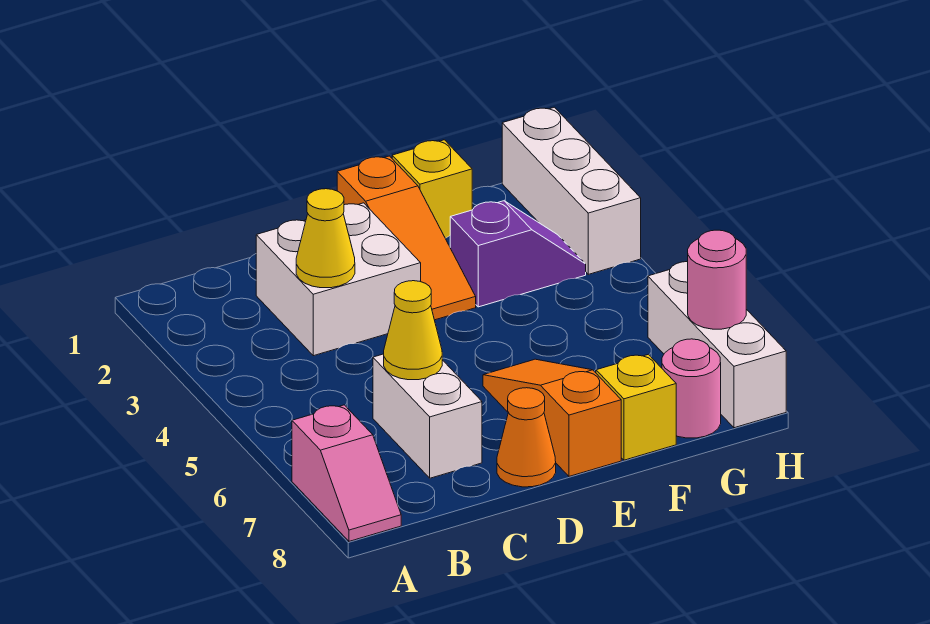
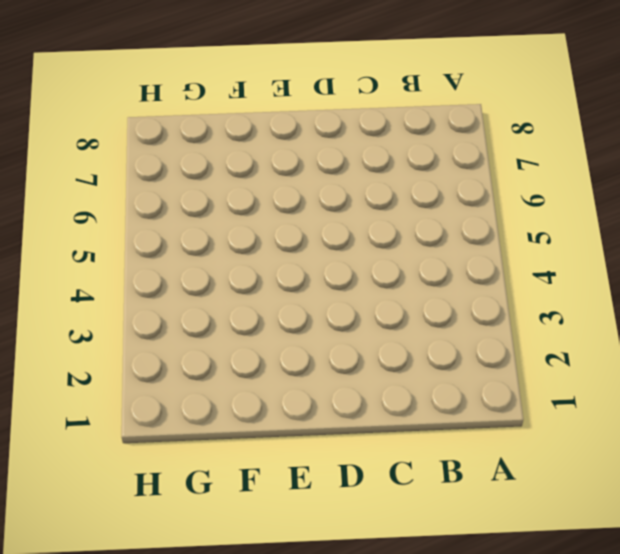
none -> pink 1x2 slope [292,405,401,541]
none -> white 2x2 brick [256,203,421,356]
none -> white 1x2 brick [373,354,482,478]

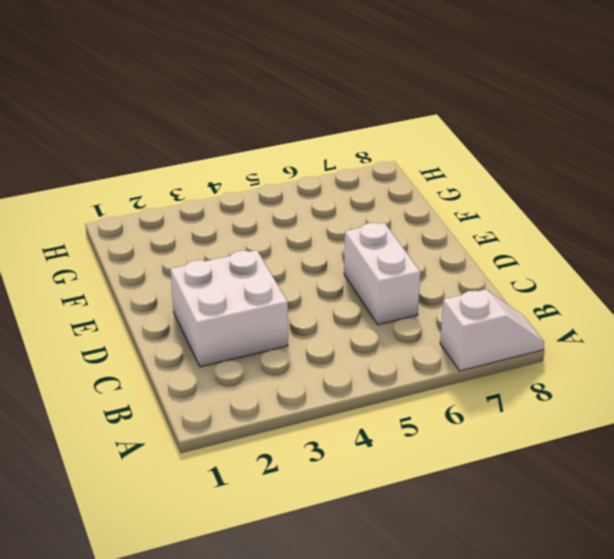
white 1x2 slope [440,289,544,371] -> pink 1x2 slope [292,405,401,541]
white 1x2 brick [344,223,420,325] -> white 1x2 brick turned to [373,354,482,478]
none -> orange 1x1 cone [497,388,556,487]
none -> orange 1x3 slope [337,156,476,320]
none -> orange 1x3 slope [483,359,621,476]

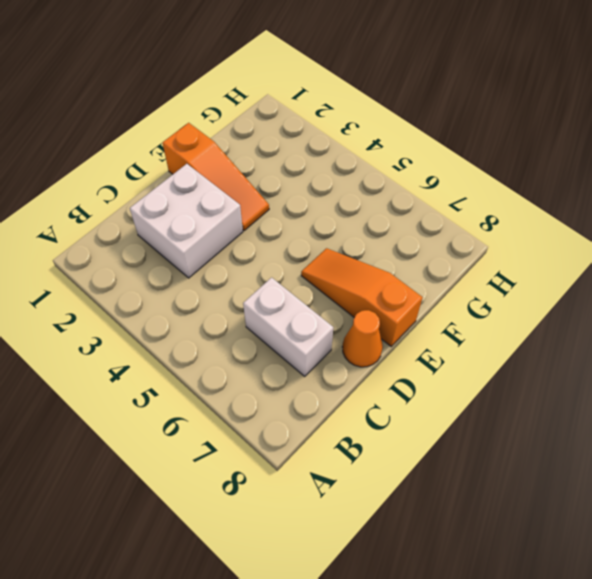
none -> pink 1x2 slope [292,405,401,541]
none -> yellow 1x1 brick [392,140,472,238]
none -> purple 1x2 slope [450,201,586,307]

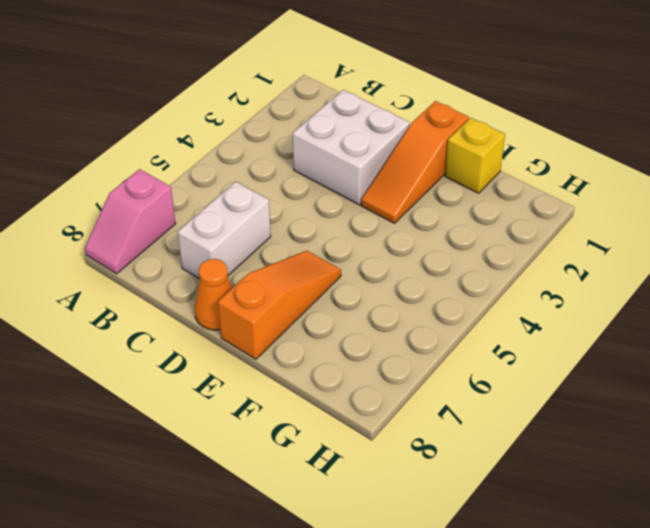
none -> purple 1x2 slope [450,201,586,307]
none -> yellow 1x1 brick [596,354,676,460]
none -> pink 1x1 round brick [662,339,721,438]

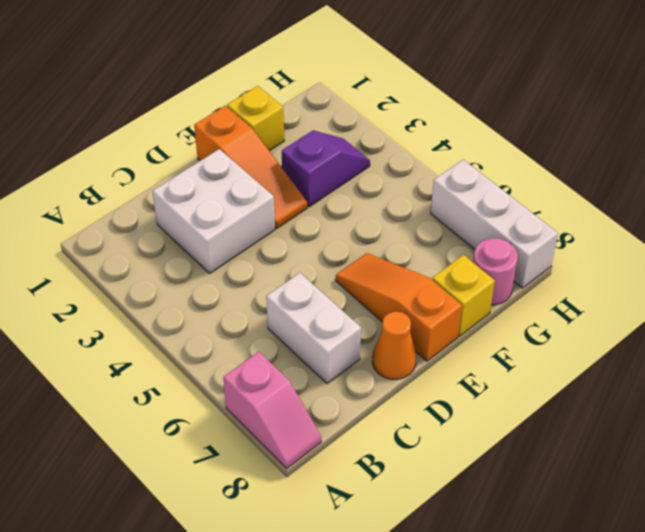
none -> white 1x3 brick [502,107,641,274]
none -> yellow 1x1 cone [296,189,355,288]
none -> yellow 1x1 cone [384,281,442,380]

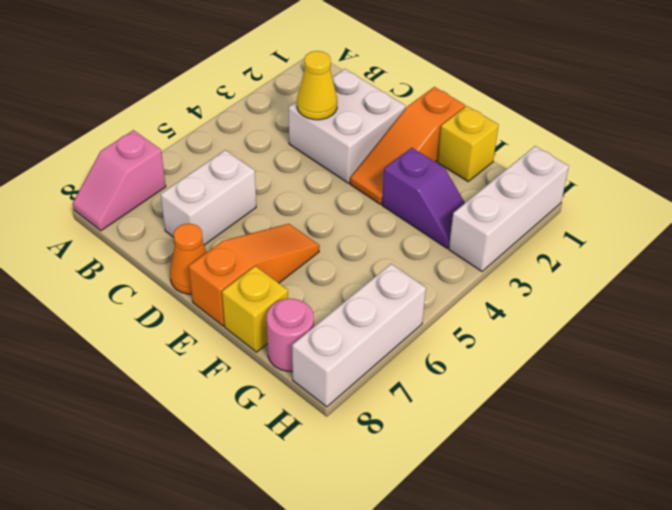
none -> yellow 1x1 cone [384,281,442,380]
none -> pink 1x1 round brick [688,230,746,329]

